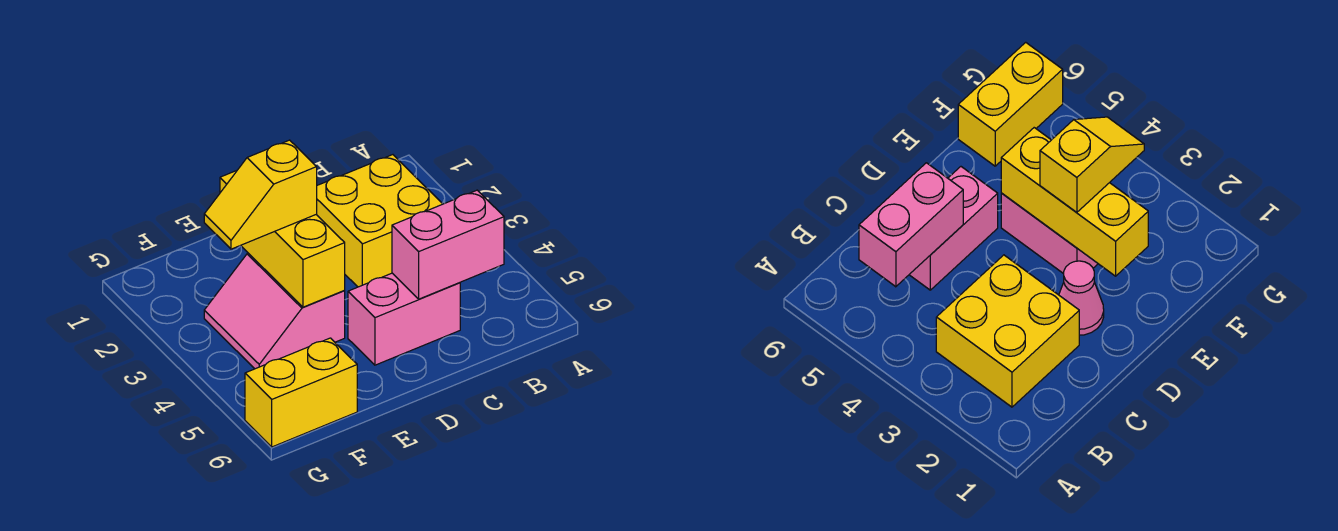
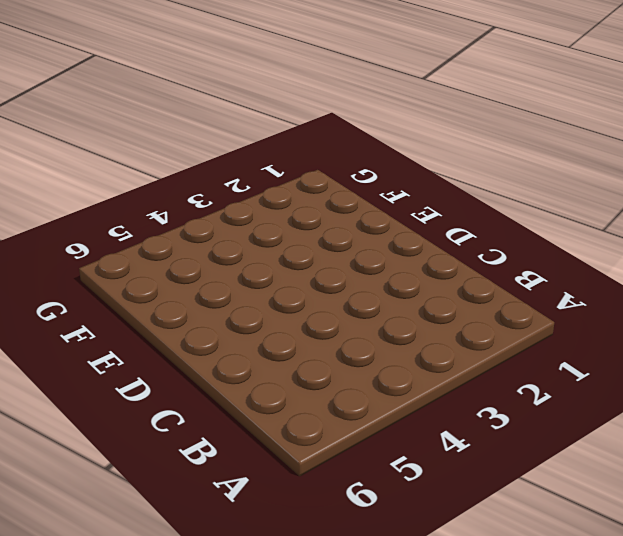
none -> yellow 2x2 brick [316,155,442,287]
none -> pink 1x2 brick [348,273,460,365]

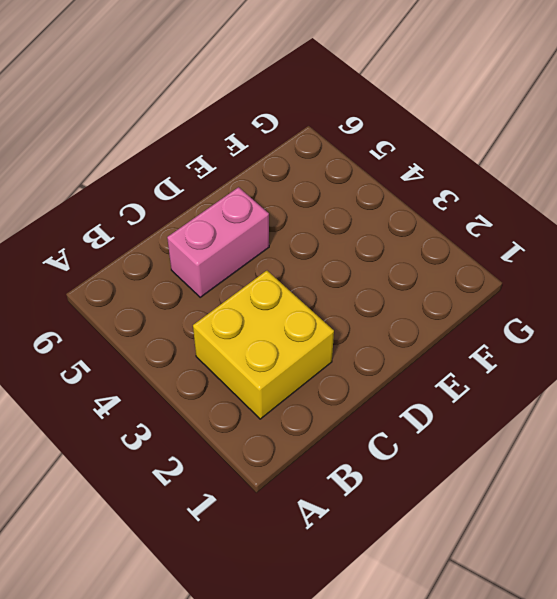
none -> pink 1x1 cone [1059,261,1104,335]
none -> pink 2x2 slope [204,253,345,369]

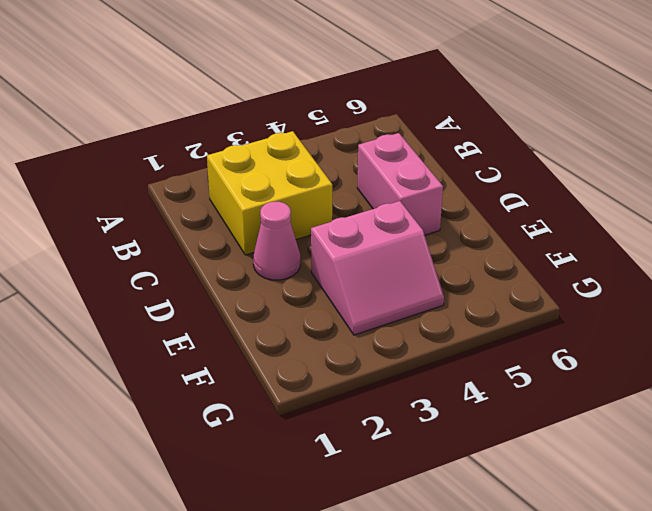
none -> yellow 1x2 brick [245,338,357,447]
none -> pink 1x2 brick [392,190,504,299]

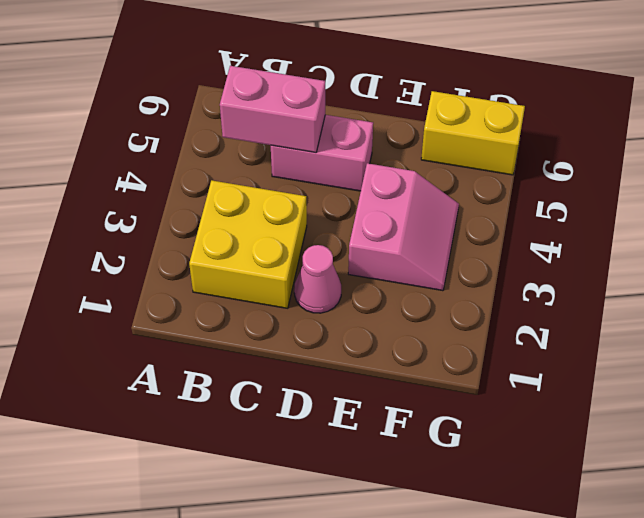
none -> yellow 1x3 brick [220,171,345,307]
none -> yellow 1x2 slope [204,140,317,249]

